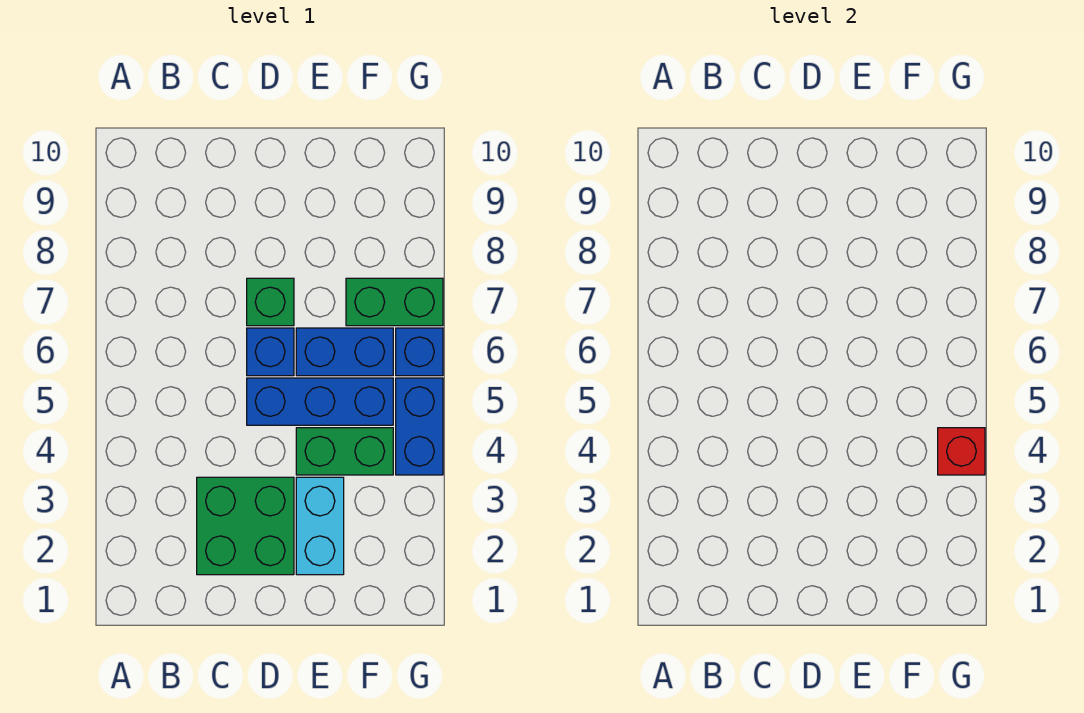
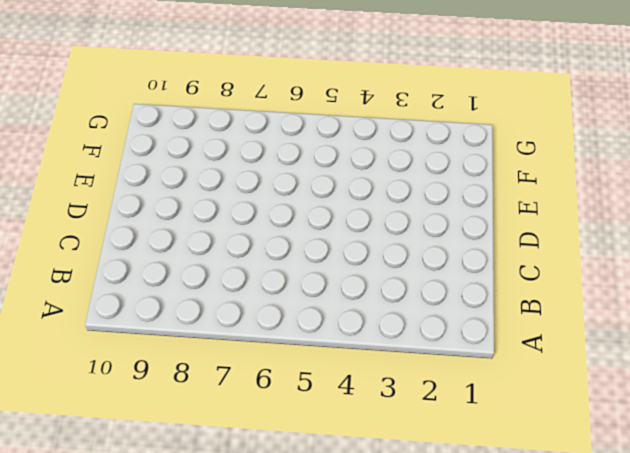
none -> green 2x2 brick [197,477,294,575]
none -> blue 1x3 brick [247,378,393,425]

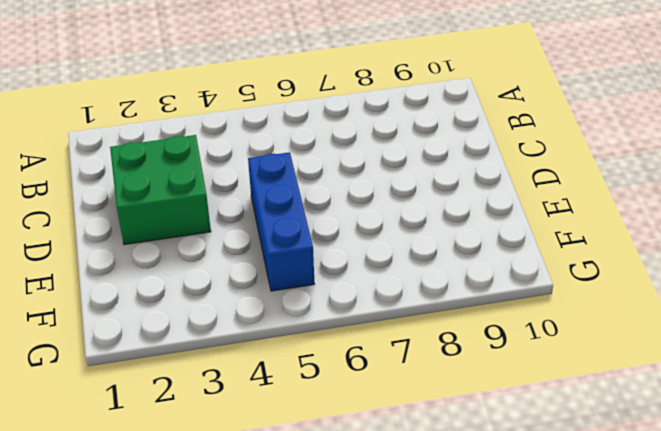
none -> blue 1x1 brick [247,328,294,376]
none -> green 1x1 brick [247,278,294,326]

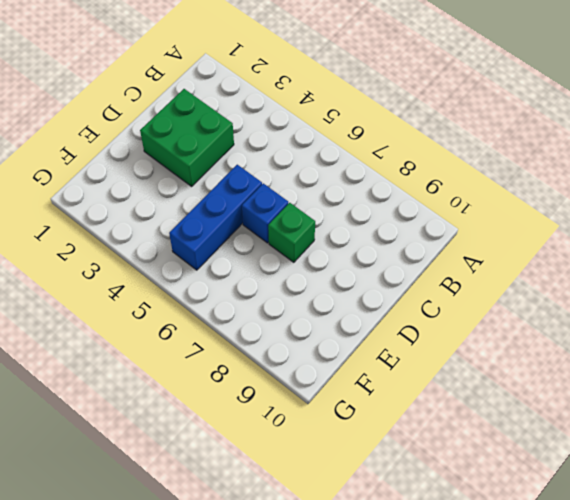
none -> cyan 1x2 brick [296,477,344,575]
none -> green 1x2 brick [296,428,393,475]

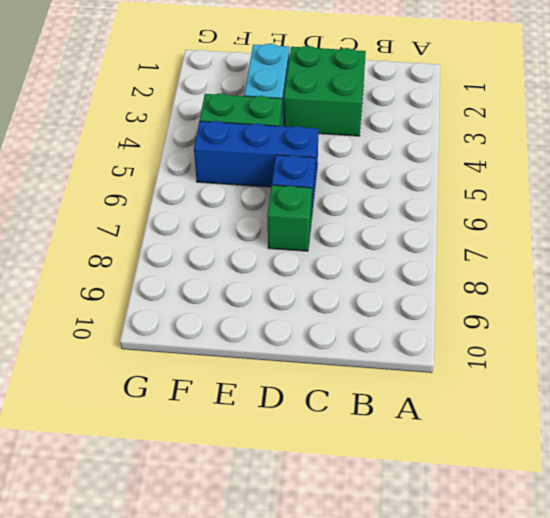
none -> blue 1x2 brick [296,328,393,376]
none -> green 1x2 brick [346,278,443,326]

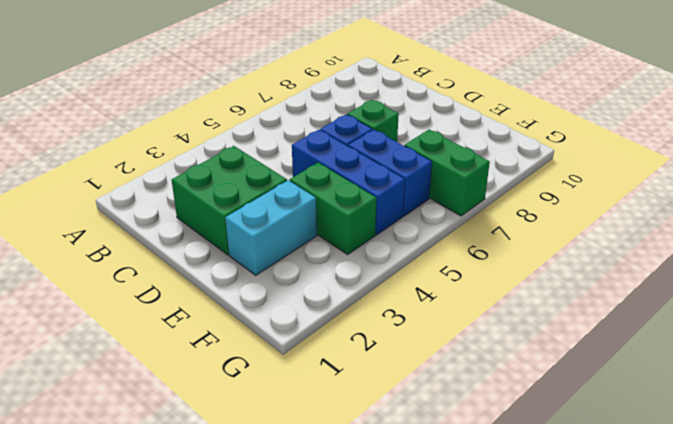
none -> blue 1x2 brick [396,378,443,475]
none -> blue 1x1 brick [396,328,443,376]

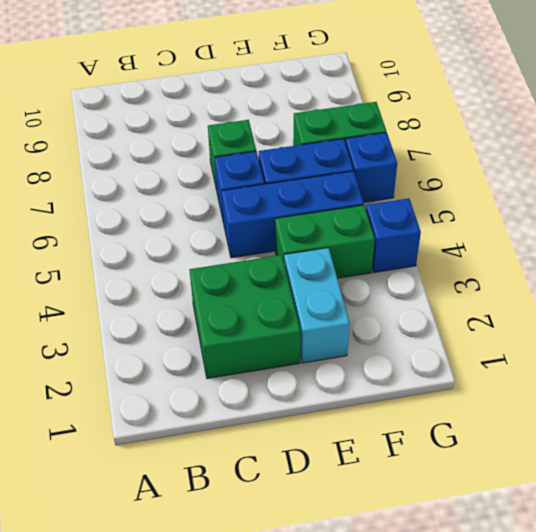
blue 1x1 brick [366,198,421,272] -> blue 1x2 brick [396,378,443,475]
none -> red 1x1 brick [938,428,985,475]

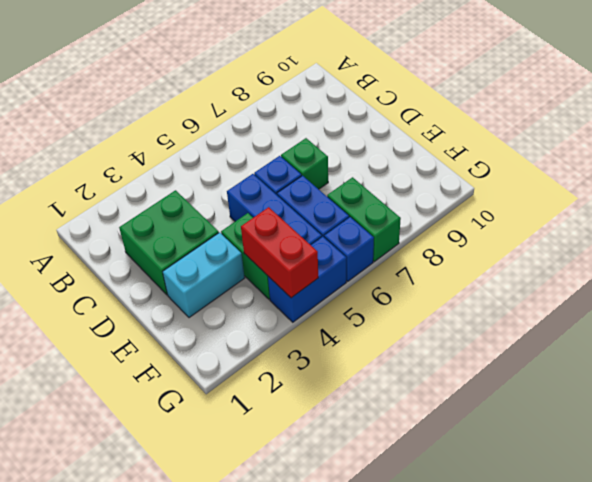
red 1x2 brick [241,207,318,298] -> red 1x1 brick [938,428,985,475]

